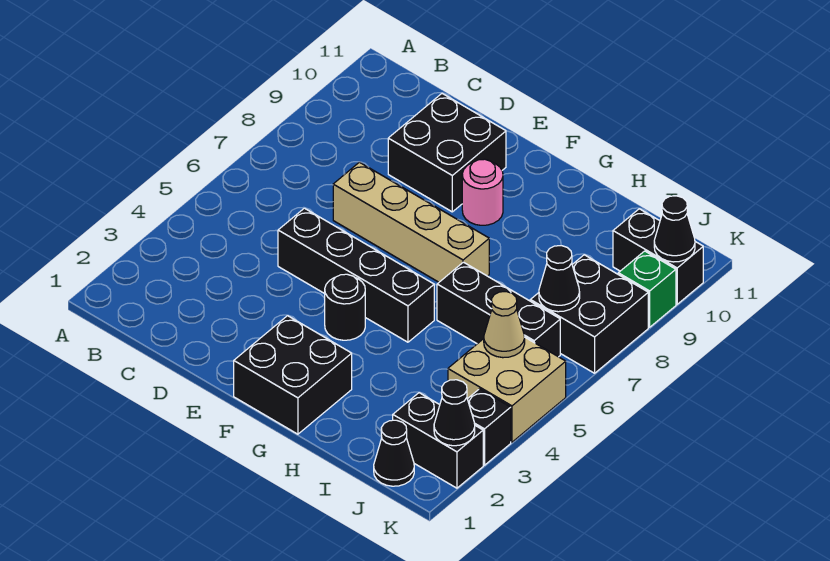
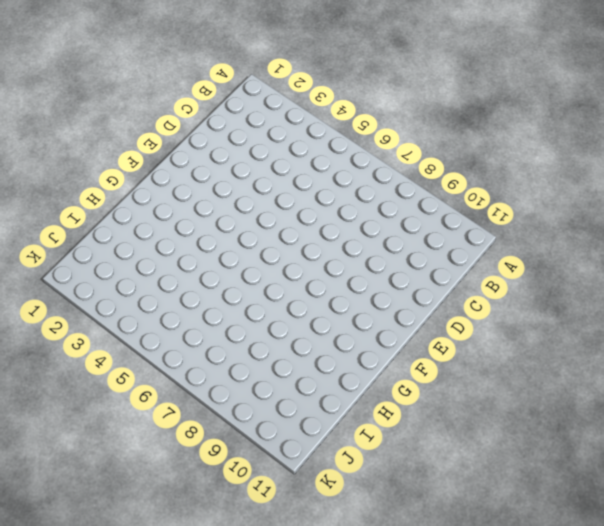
none -> black 1x4 brick [278,208,434,342]
none -> tan 1x4 brick [333,162,489,282]
none -> black 2x2 brick [388,94,506,212]

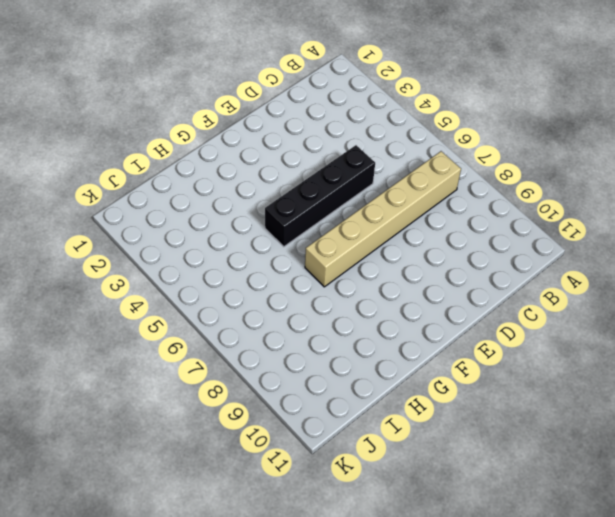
tan 1x6 brick [305,151,461,287] -> tan 1x4 brick [333,162,489,282]
none -> black 2x2 brick [388,94,506,212]
none -> black 2x2 brick [234,316,352,434]
none -> black 1x1 round brick [325,274,365,340]

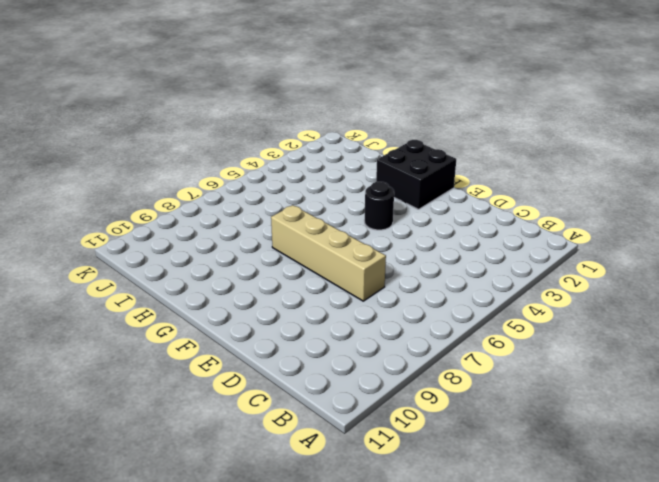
none -> black 1x4 brick [278,208,434,342]
none -> black 2x2 brick [388,94,506,212]
none -> pink 1x1 round brick [462,159,503,225]

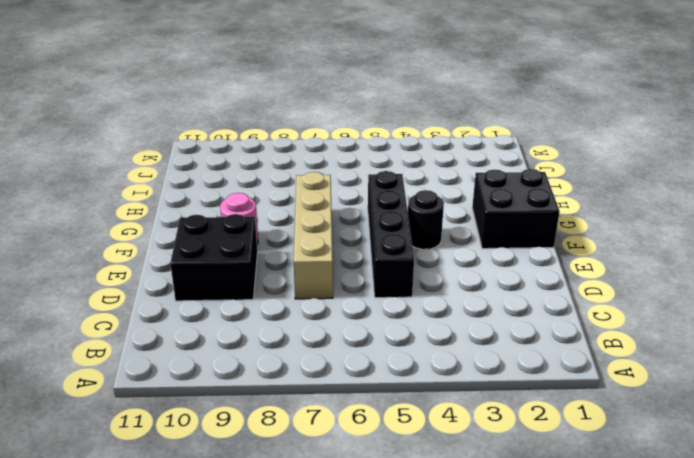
none -> black 1x3 brick [437,262,560,357]
none -> black 1x1 cone [374,420,414,486]
none -> black 1x2 brick [393,393,483,488]

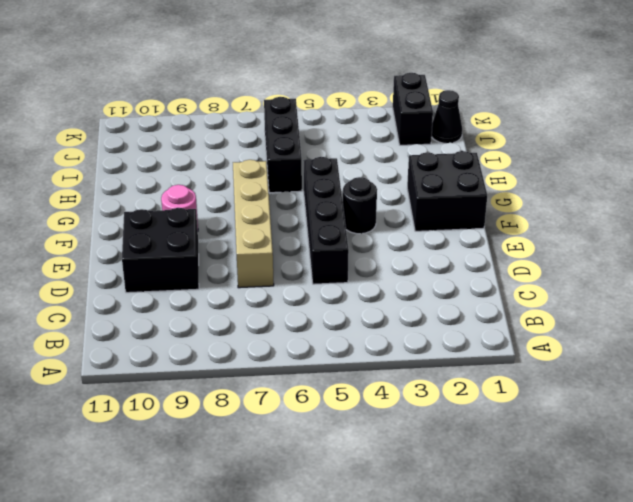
none -> tan 2x2 brick [448,337,566,442]
none -> black 2x2 brick [530,255,648,373]
none -> black 1x2 brick [613,209,703,304]

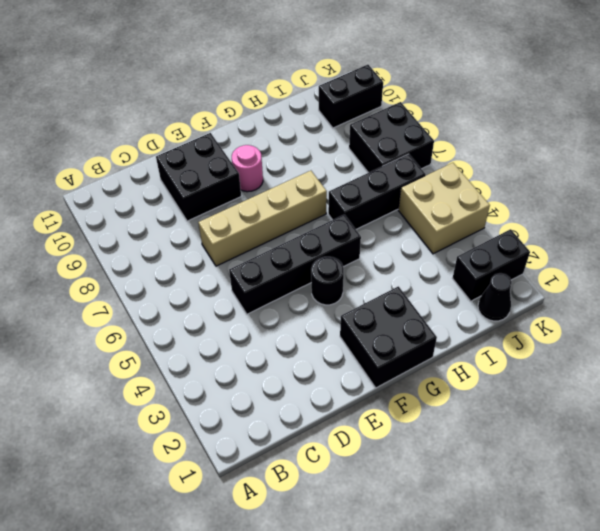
none -> black 1x1 brick [468,389,511,465]
none -> green 1x1 brick [618,251,676,327]
none -> tan 1x1 cone [484,292,525,358]

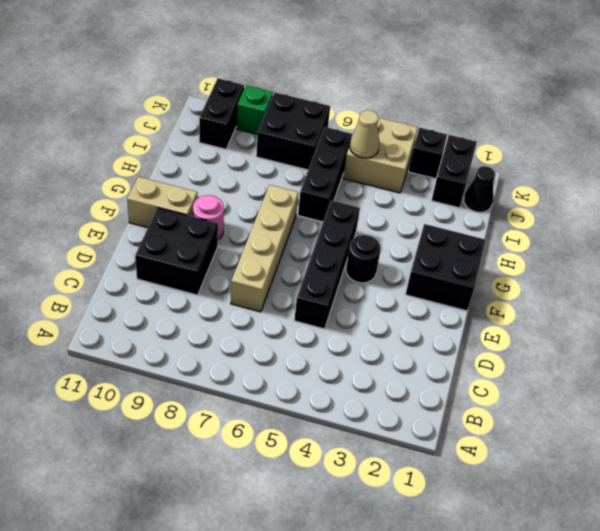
tan 1x2 brick [127,177,198,228] -> none
none -> black 1x1 cone [539,246,580,312]
none -> black 1x1 cone [434,380,475,446]
none -> black 1x1 cone [654,196,695,262]

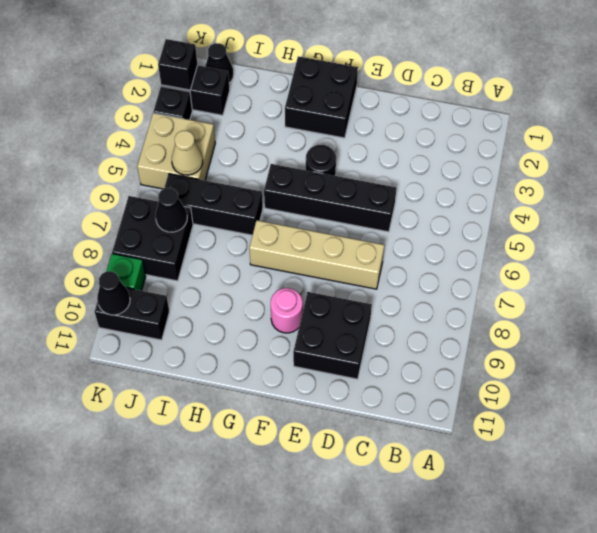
black 1x1 brick [158,39,198,90] -> black 1x1 cone [434,380,475,446]

